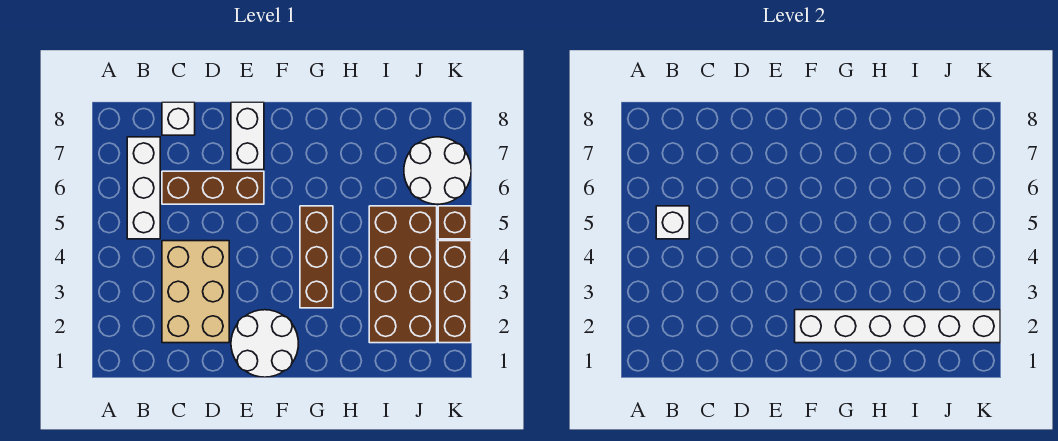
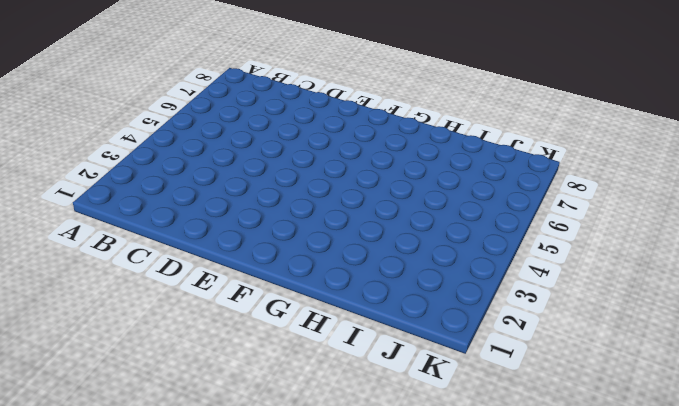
none -> white 1x3 brick [127,137,160,239]
none -> tan 2x3 brick [162,241,229,343]
none -> brown 1x3 brick [162,171,264,204]

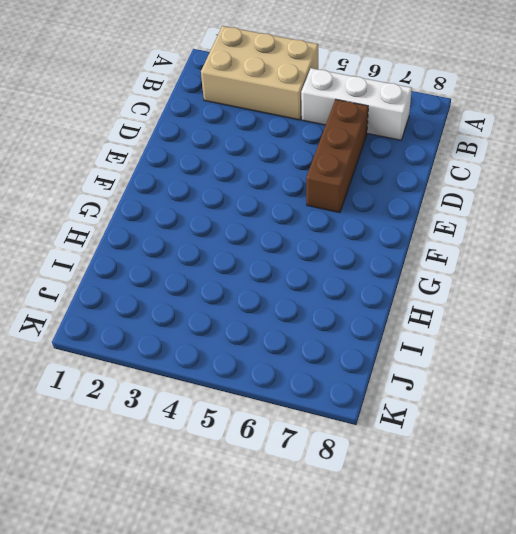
tan 2x3 brick [201,26,318,120] -> tan 2x3 brick moved to [162,241,229,343]
none -> white 1x1 brick [162,102,195,135]
none -> white 2x2 round brick [231,310,298,377]
none -> white 1x2 brick [231,102,264,170]

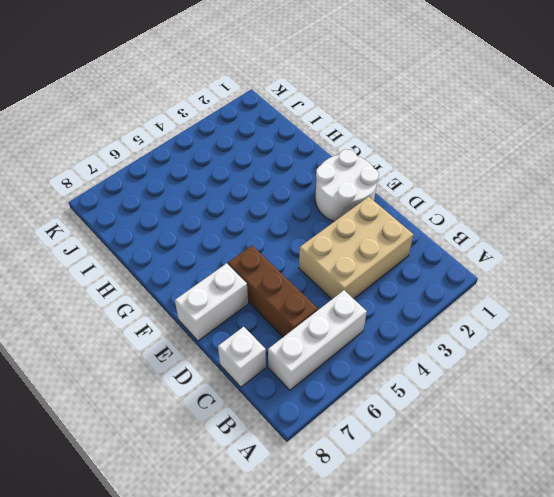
none -> brown 1x3 brick [300,206,333,308]
none -> brown 2x4 brick [369,206,437,343]
none -> white 2x2 round brick [404,137,471,204]

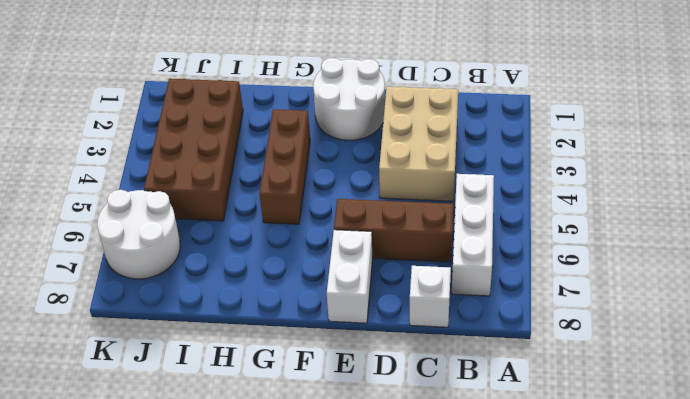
none -> brown 1x3 brick [438,241,471,343]
none -> brown 1x1 brick [438,206,471,239]
none -> white 1x1 brick [656,206,689,239]

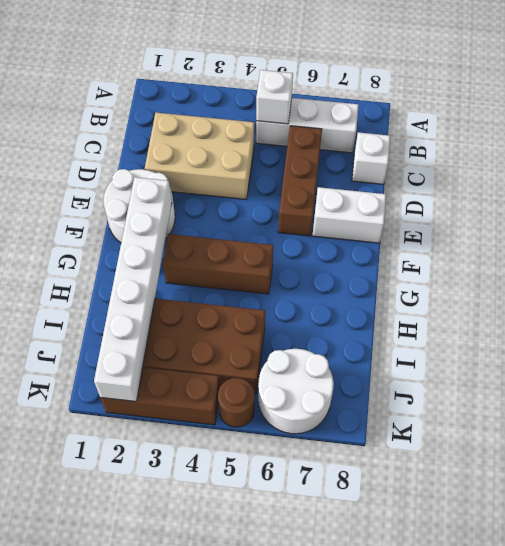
brown 1x1 round brick [218,378,255,427] -> brown 1x1 brick [438,206,471,239]

